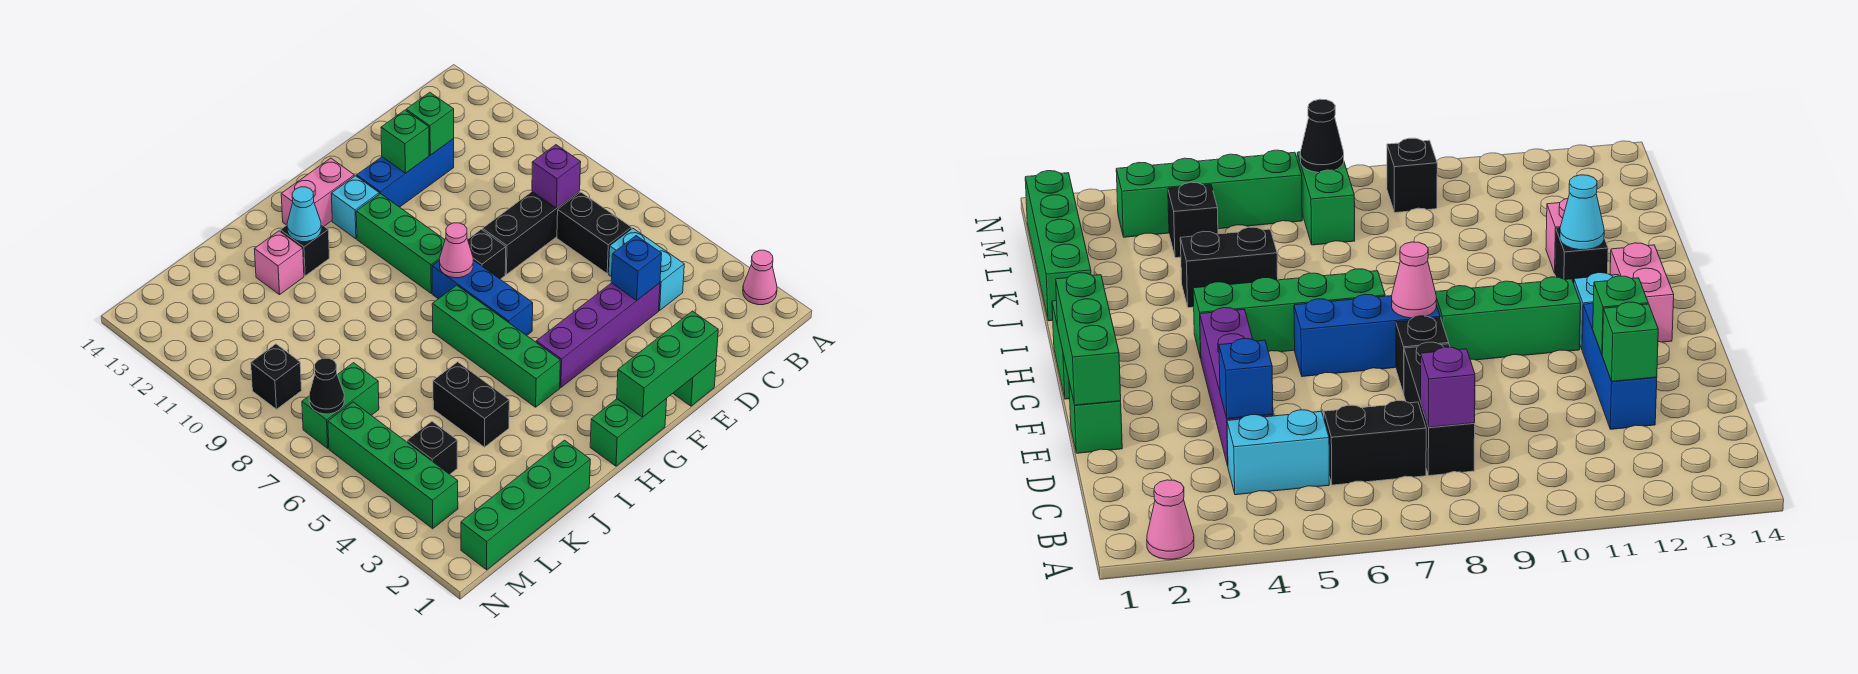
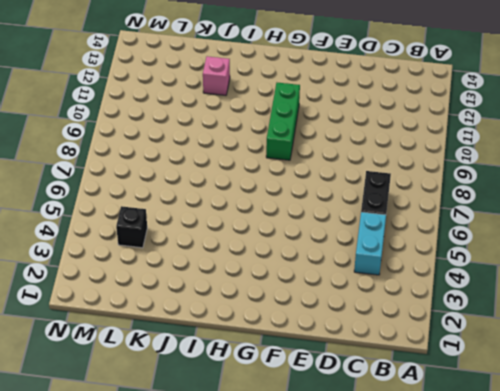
none -> pink 1x1 cone [743,250,777,305]
none -> black 1x3 brick [482,191,580,274]
none -> purple 1x4 brick [536,283,660,388]
none -> blue 1x3 brick [357,139,454,207]

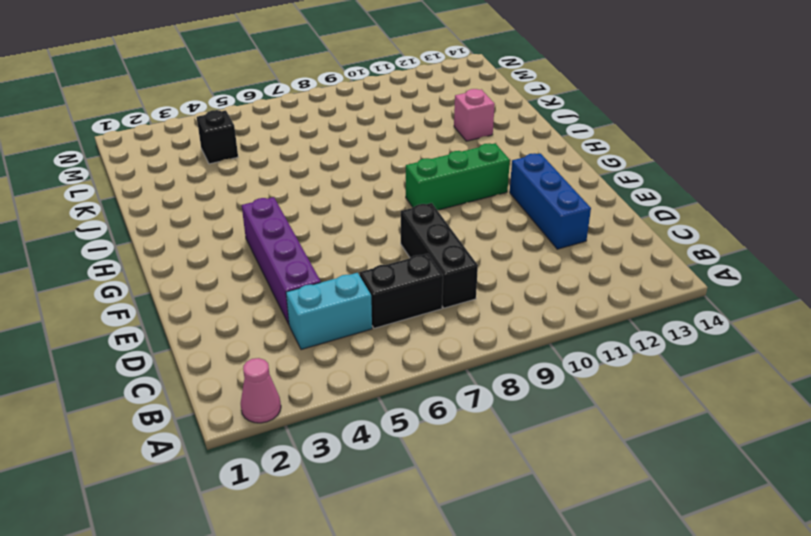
none -> green 1x1 brick [673,359,716,406]
none -> black 1x1 brick [468,229,506,279]
none -> green 1x2 brick [590,399,667,466]
none -> blue 1x3 brick [432,260,533,336]

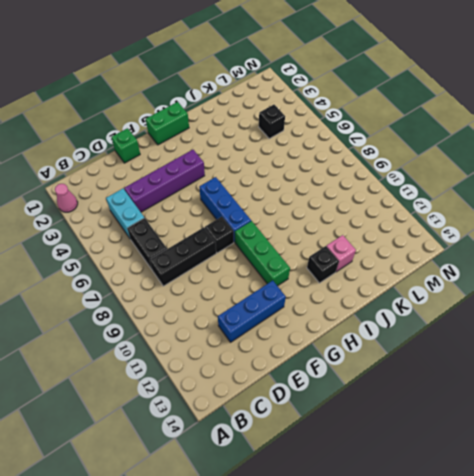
none -> cyan 1x1 brick [331,176,379,239]
none -> pink 1x2 brick [281,158,354,226]
none -> green 1x4 brick [432,285,560,407]
none -> green 1x4 brick [461,440,590,570]

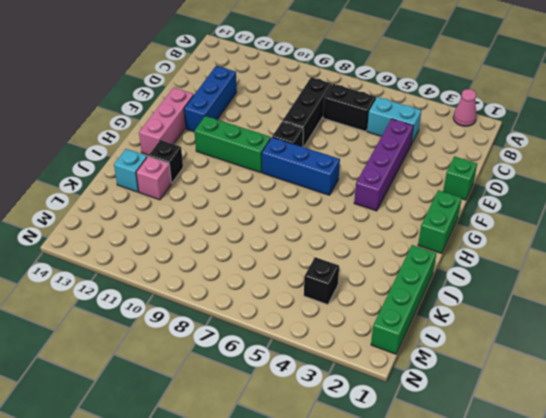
pink 1x3 brick [139,88,194,155] -> pink 1x2 brick [281,158,354,226]
cyan 1x1 brick [114,149,147,192] -> cyan 1x1 brick moved to [331,176,379,239]
none -> green 1x4 brick [432,285,560,407]
none -> black 1x2 brick [433,362,509,447]
none -> green 1x2 brick [302,363,379,448]
none -> green 1x4 brick [328,402,458,529]

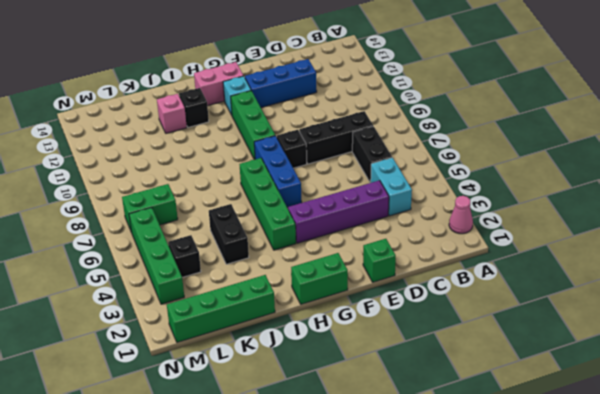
none -> black 1x1 brick [251,344,302,409]
none -> purple 1x1 brick [532,145,581,208]
none -> blue 1x1 brick [611,236,662,300]
none -> green 1x1 brick [406,92,454,155]

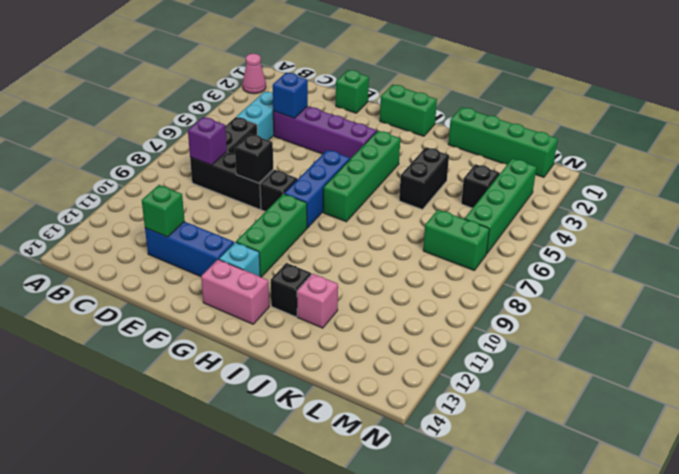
black 1x1 brick [235,134,273,183] -> black 1x1 brick moved to [251,344,302,409]
none -> green 1x3 brick [617,311,718,417]
none -> green 1x1 brick [381,110,429,173]
none -> pink 1x1 cone [439,223,473,278]
none -> cyan 1x1 cone [287,187,321,242]

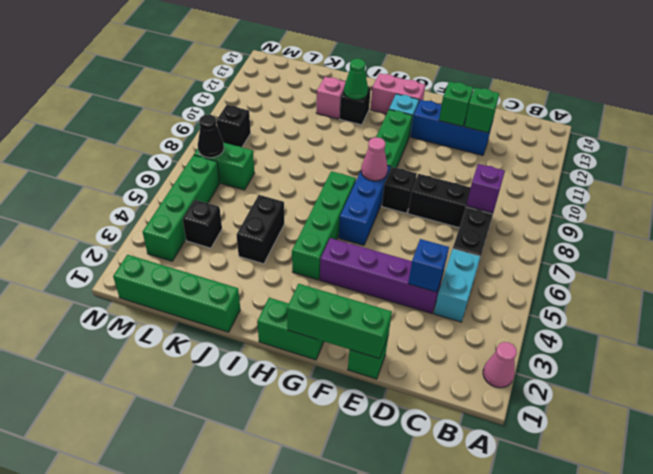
green 1x1 cone [344,59,368,100] -> cyan 1x1 cone [287,187,321,242]

